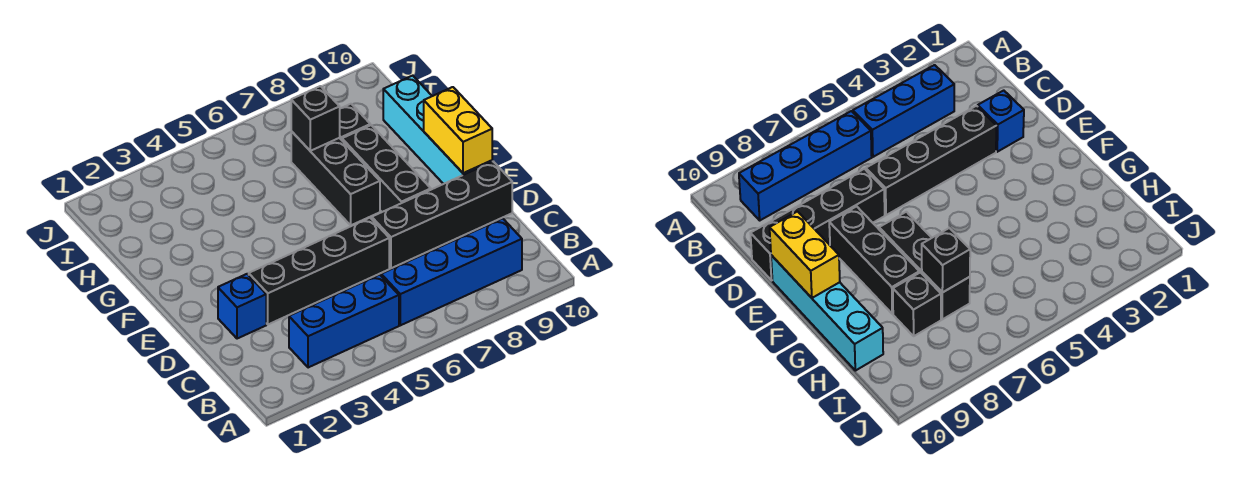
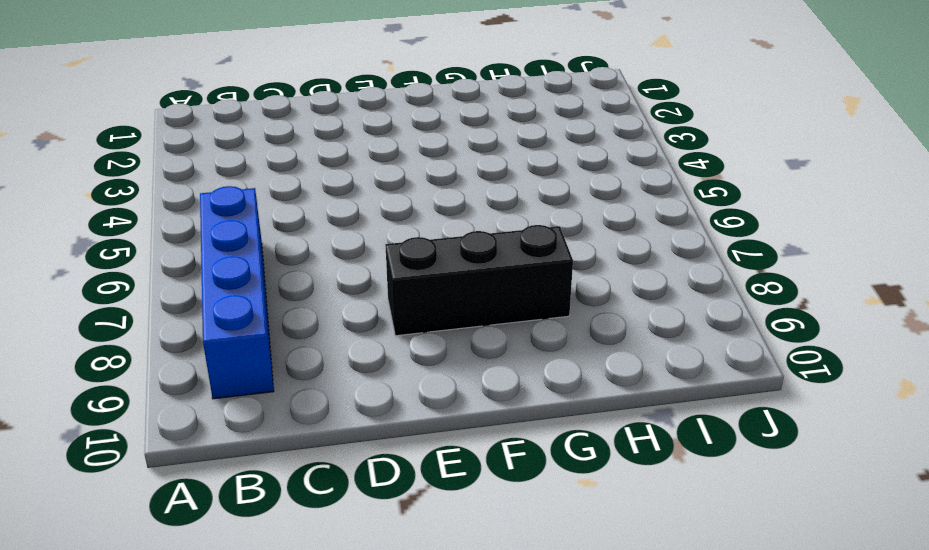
none -> blue 1x3 brick [289,275,399,368]
none -> blue 1x1 brick [218,274,266,339]

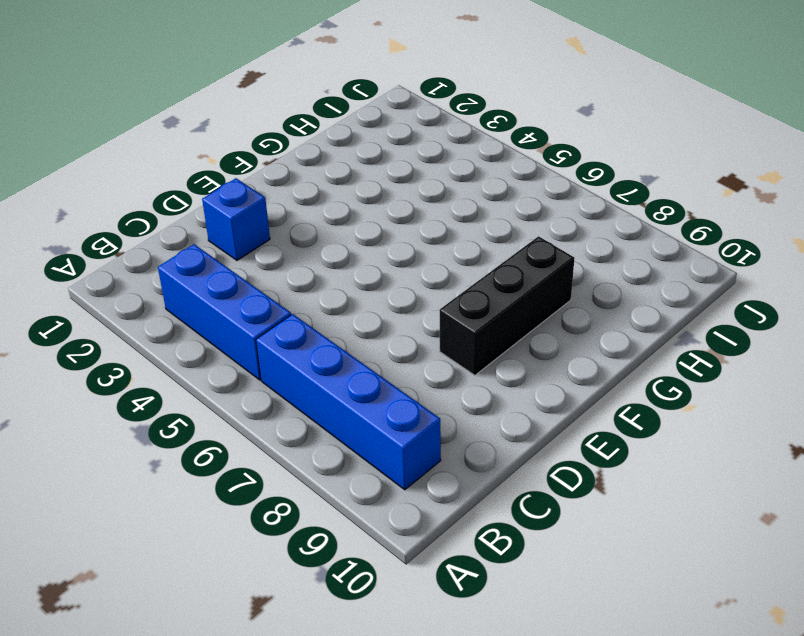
none -> black 1x4 brick [249,218,389,324]
none -> black 1x4 brick [372,162,512,268]

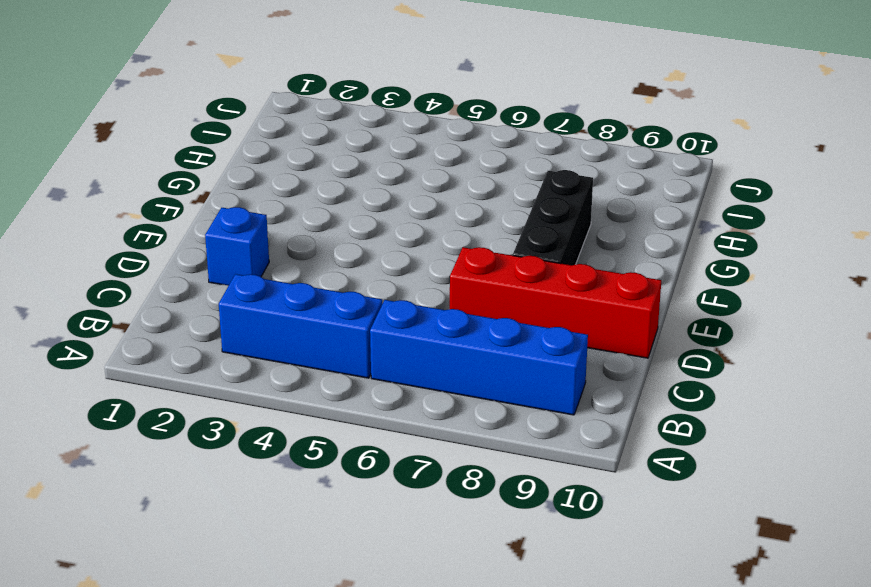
red 1x4 brick [450,247,661,358] -> black 1x4 brick [372,162,512,268]
none -> black 1x4 brick [249,218,389,324]
none -> cyan 1x4 brick [383,76,492,184]

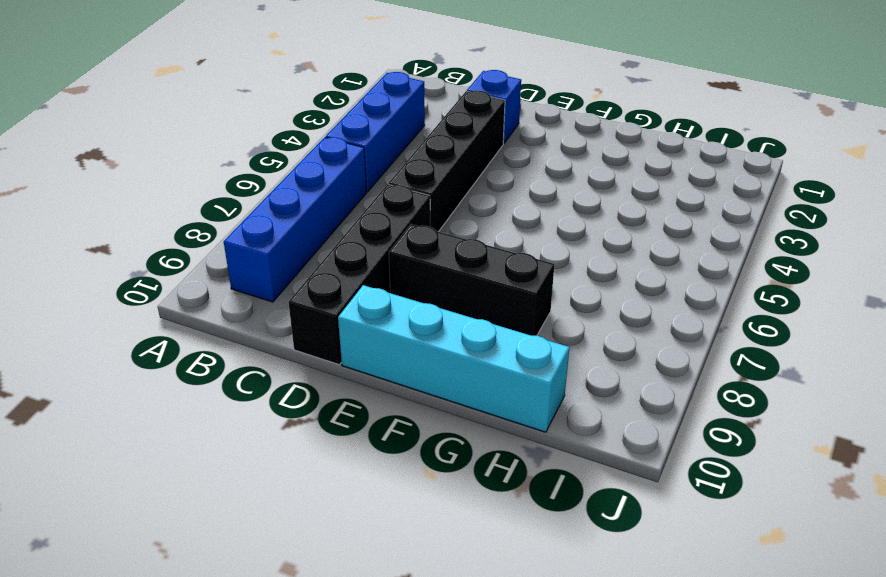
none -> black 1x3 brick [291,131,380,225]
none -> black 1x1 brick [340,104,370,140]

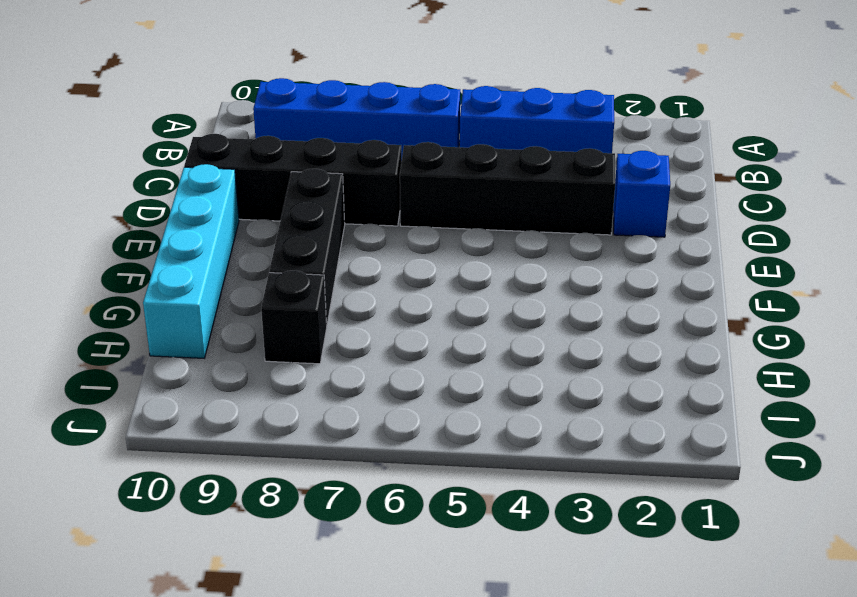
none -> black 1x3 brick [291,131,380,225]
none -> yellow 1x2 brick [424,87,492,173]

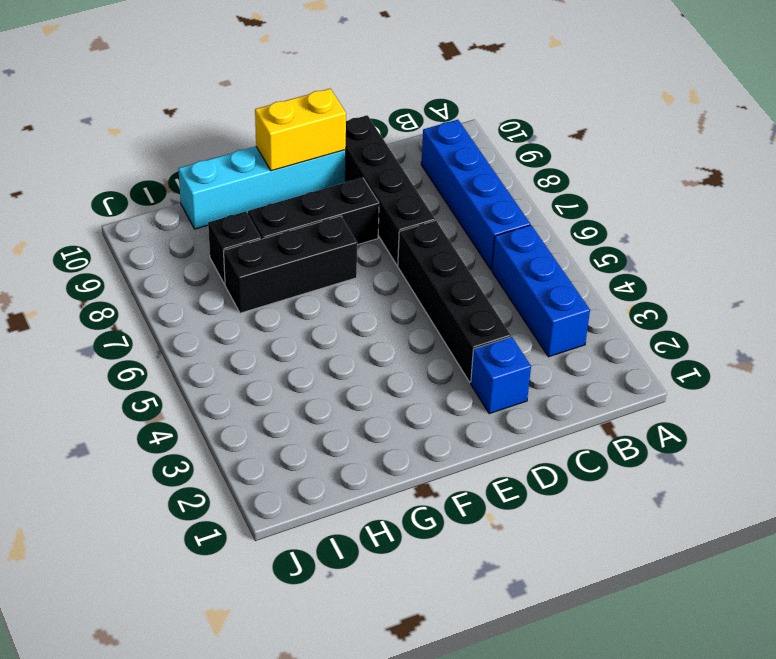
none -> black 1x1 brick [291,86,340,151]

